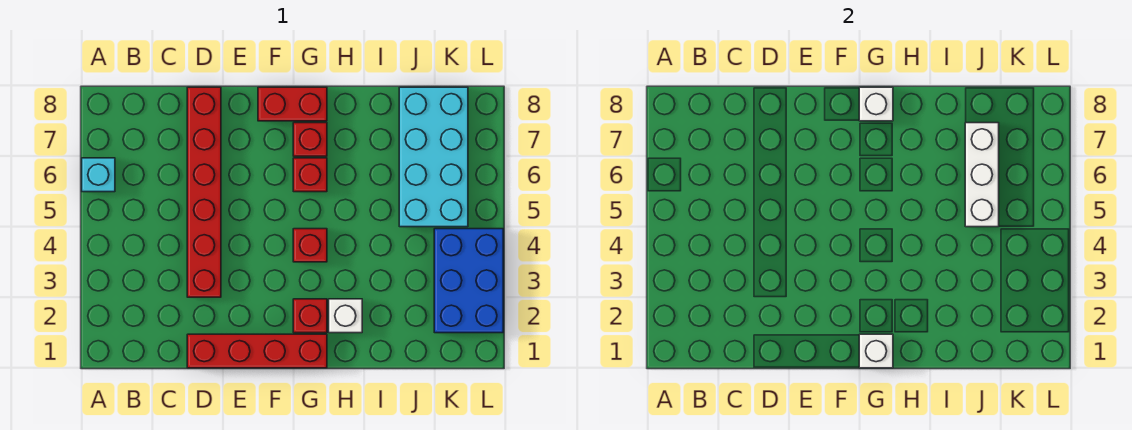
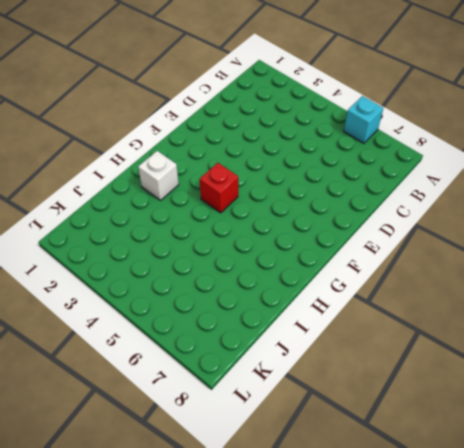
none -> red 1x4 brick [187,334,327,368]
none -> red 1x6 brick [187,87,221,297]
none -> red 1x2 brick [258,87,327,121]

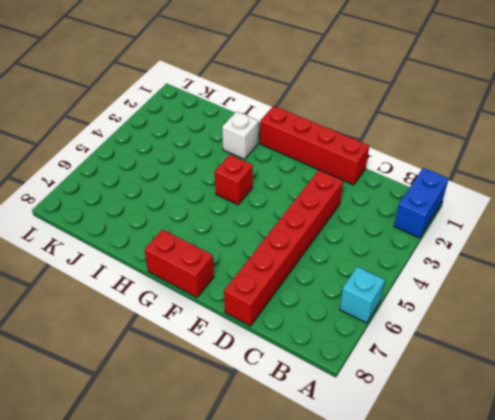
blue 1x2 brick [394,168,449,238] -> none
none -> red 1x1 brick [293,299,327,333]
none -> red 1x1 brick [293,158,327,192]
none -> red 1x1 brick [293,123,327,156]

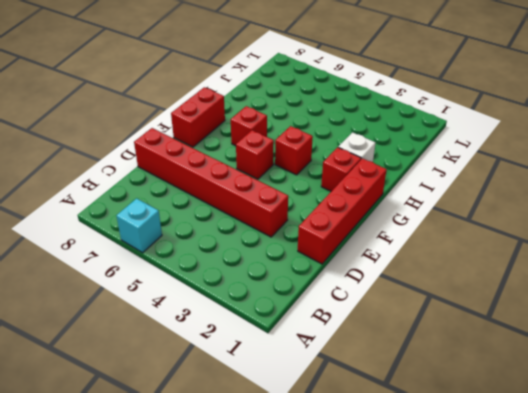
red 1x1 brick [236,130,274,179] -> red 1x1 brick moved to [293,123,327,156]
none -> cyan 2x4 brick [399,87,468,227]
none -> blue 2x3 brick [434,229,503,333]
none -> white 1x1 brick [859,334,893,368]

